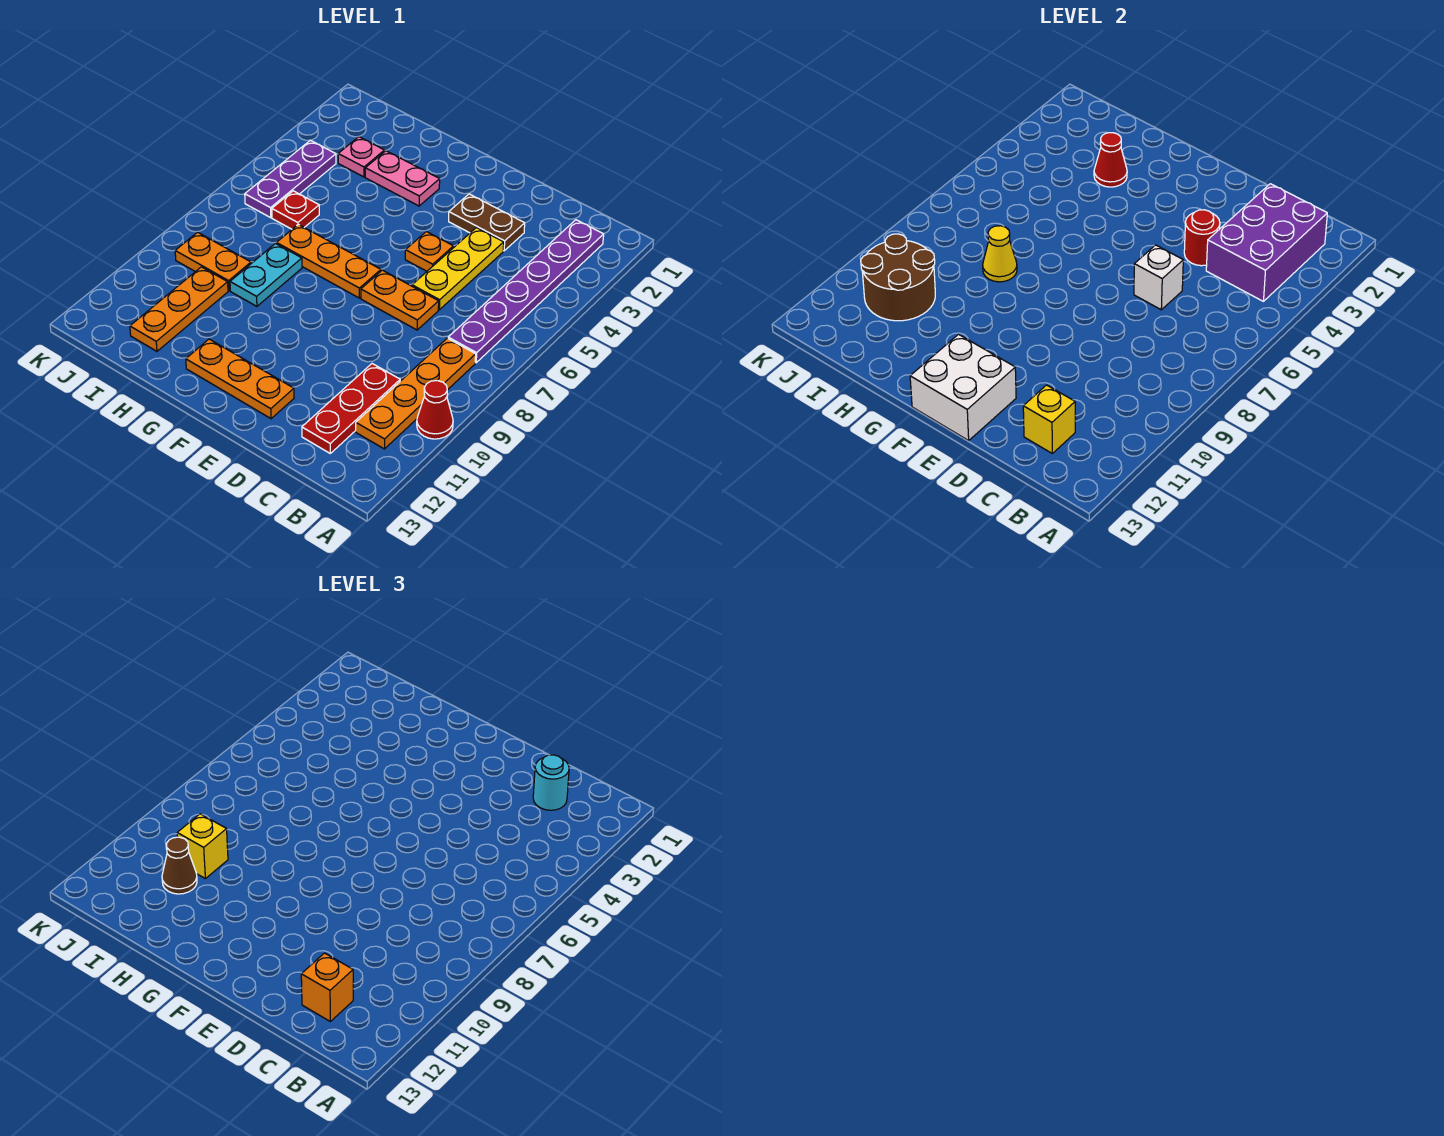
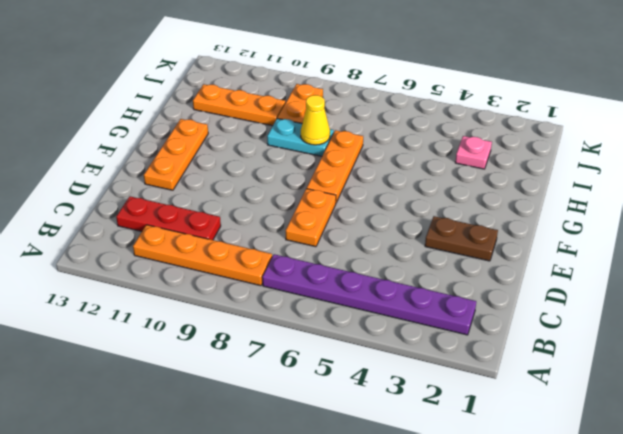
brown 1x2 plate [425,216,498,261] -> brown 1x2 plate turned to [449,194,525,251]
none -> red 1x1 cone [417,381,453,439]
none -> yellow 1x3 plate [412,228,504,310]
none -> orange 1x1 plate [405,232,453,271]

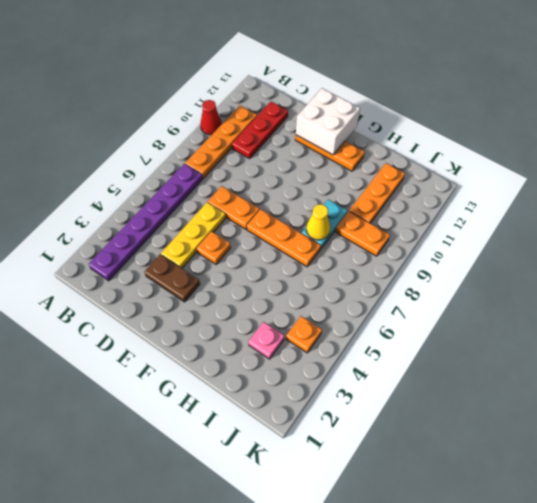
orange 1x1 plate [286,316,322,353] -> purple 1x3 plate [245,140,336,218]
none -> pink 1x2 plate [365,151,440,206]
none -> red 1x1 plate [272,191,319,229]
none -> purple 2x3 brick [1206,184,1327,301]

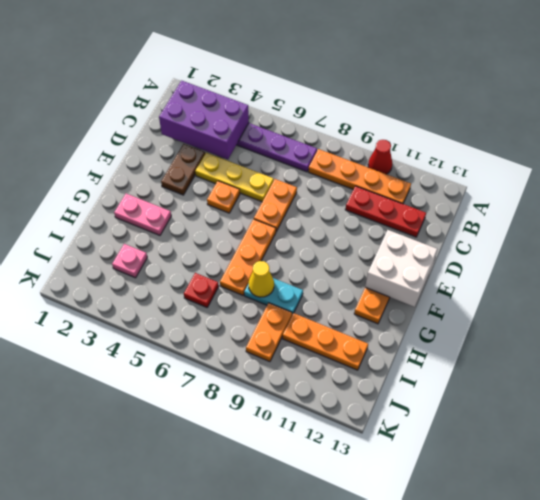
pink 1x2 plate [114,194,171,235] -> pink 1x2 plate turned to [365,151,440,206]
none -> purple 1x3 plate [245,140,336,218]
none -> yellow 1x1 brick [1023,385,1075,453]
none -> red 1x1 round brick [1184,210,1220,266]

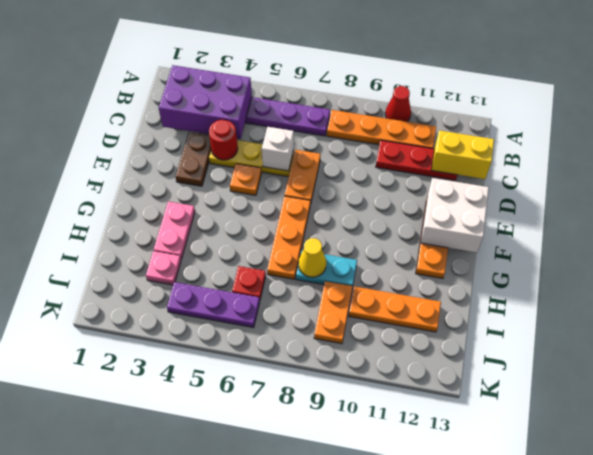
yellow 1x2 brick [431,130,494,179] -> yellow 1x1 brick [1023,385,1075,453]
none -> red 1x1 cone [1094,133,1127,187]
none -> brown 2x2 round brick [861,234,935,321]
none -> cyan 1x1 round brick [533,755,569,810]

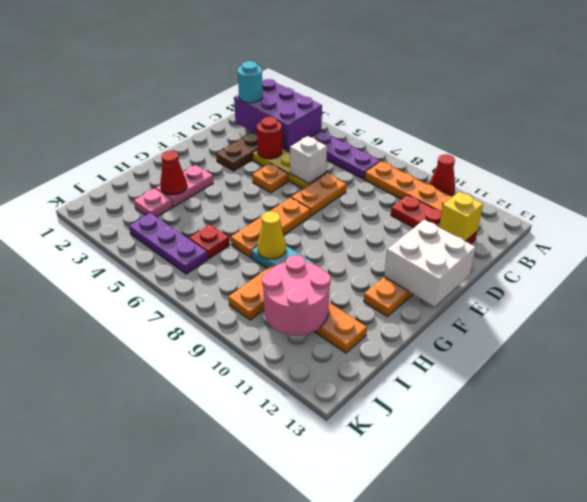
pink 2x2 round brick [262,255,331,335] -> brown 2x2 round brick [861,234,935,321]
none -> orange 1x1 brick [301,953,353,1021]
none -> yellow 1x1 brick [177,814,228,879]
none -> brown 1x1 cone [162,837,197,894]

